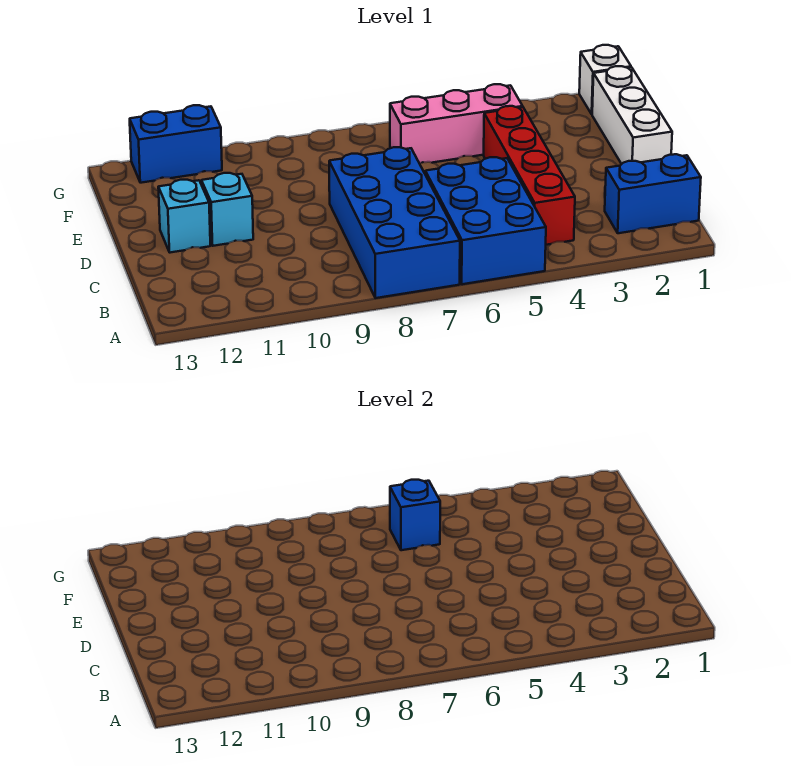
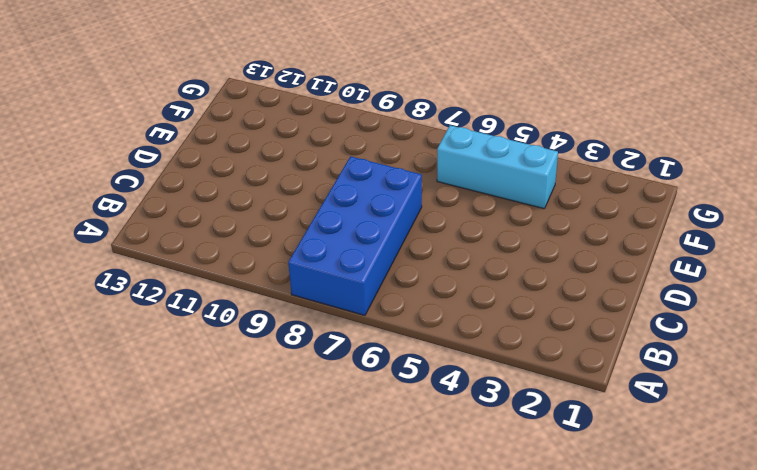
cyan 1x3 brick [437,125,558,209] -> pink 1x3 brick [390,84,523,163]
none -> blue 2x3 brick [425,157,546,284]
none -> blue 1x2 brick [605,154,701,233]

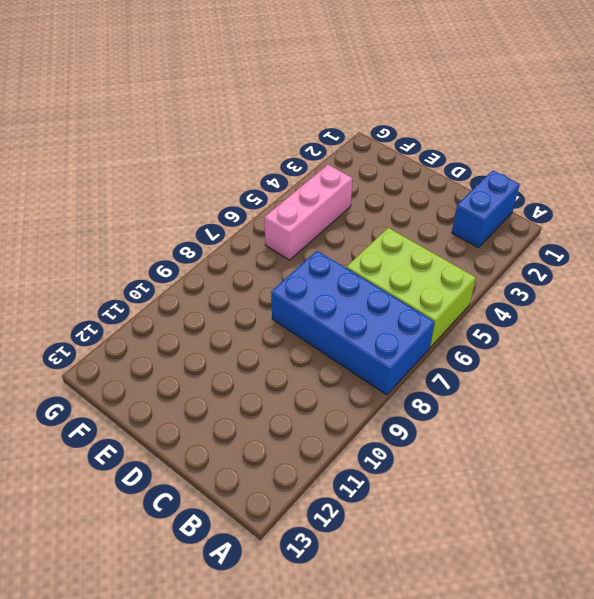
lime 2x3 brick [346,228,476,347] -> blue 2x3 brick [425,157,546,284]
none -> red 1x4 brick [484,106,575,245]
none -> white 1x3 brick [592,66,672,164]

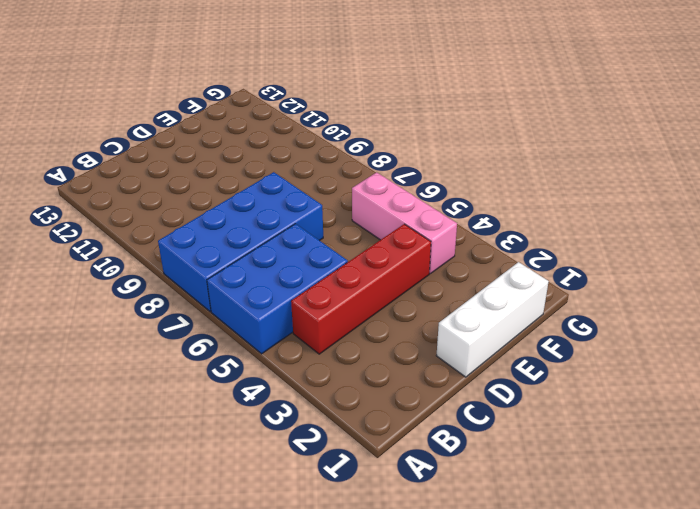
none -> blue 1x2 brick [605,154,701,233]
none -> cyan 1x1 brick [201,173,253,246]

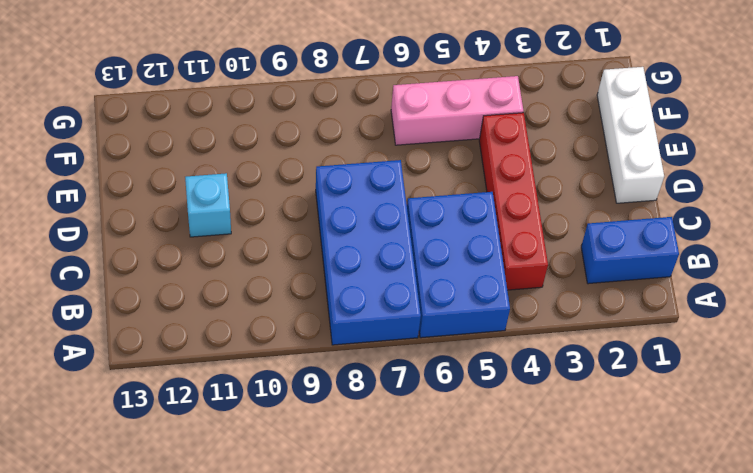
none -> cyan 1x1 brick [158,180,210,253]
none -> white 1x1 brick [579,45,631,114]

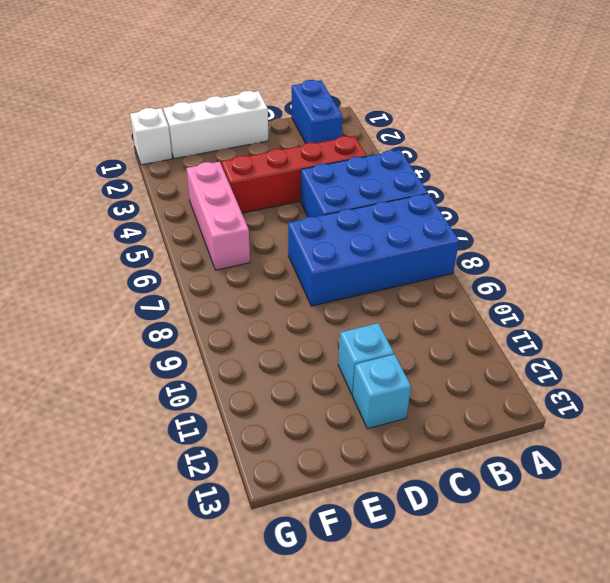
none -> blue 1x2 brick [130,105,222,183]
none -> blue 1x1 brick [390,480,440,550]

